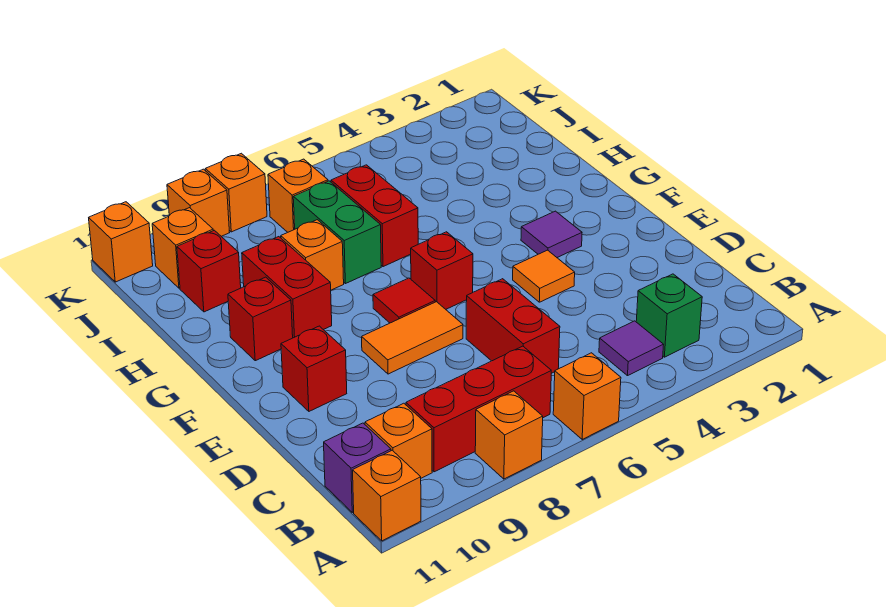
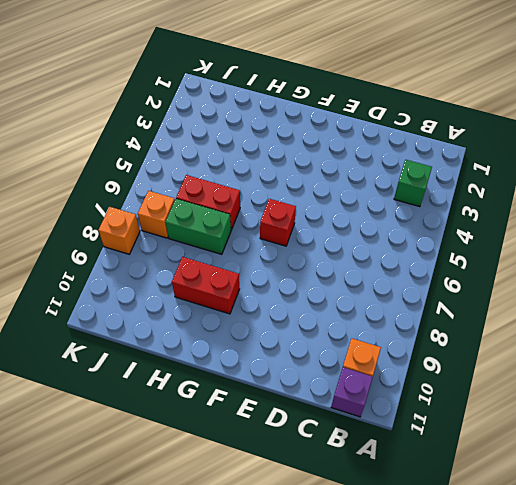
none -> orange 1x1 brick [553,353,621,439]
none -> orange 1x1 brick [475,391,543,479]
none -> orange 1x1 brick [353,450,421,541]

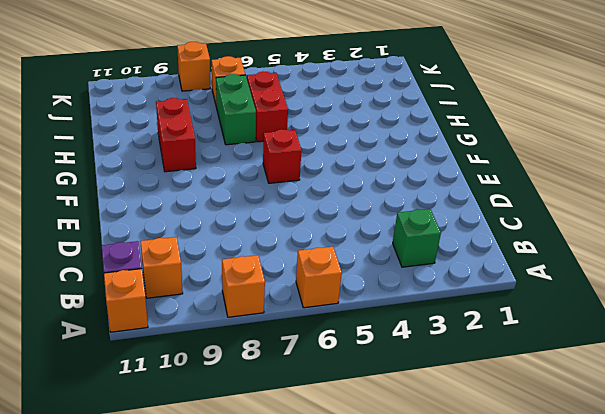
none -> purple 1x1 tile [599,321,664,376]
none -> red 1x3 brick [406,346,551,472]
none -> red 1x2 brick [466,279,560,373]

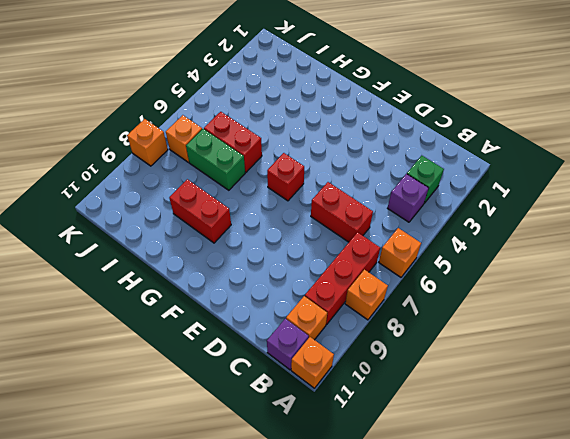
purple 1x1 brick [388,174,429,222] -> purple 1x1 tile [599,321,664,376]
none -> orange 1x1 tile [513,250,575,302]
none -> orange 1x2 tile [362,302,463,374]
none -> red 1x1 brick [281,326,347,411]

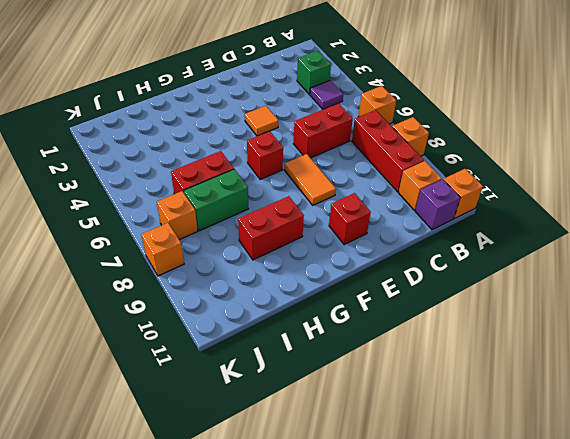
none -> purple 1x1 tile [521,211,582,257]
none -> red 1x1 tile [373,278,435,323]
none -> red 1x1 brick [228,277,293,361]

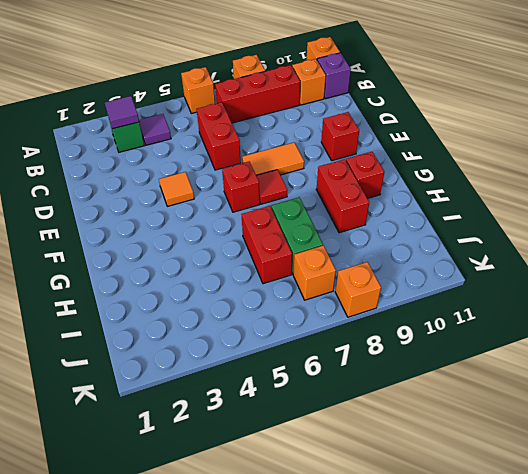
purple 1x1 tile [105,96,139,129] -> purple 1x1 tile moved to [521,211,582,257]
none -> orange 1x1 brick [281,220,344,290]
none -> red 1x1 brick [177,230,241,312]
none -> orange 1x1 brick [152,208,213,288]

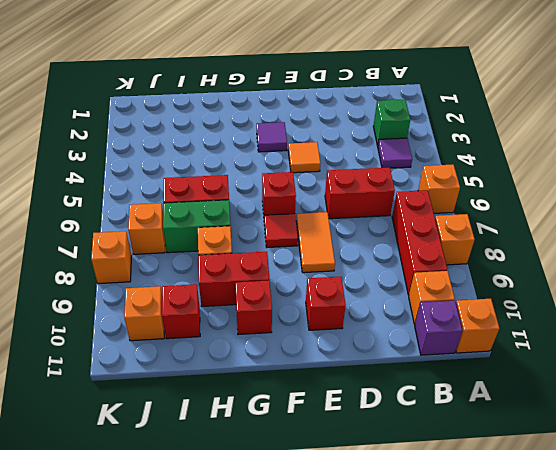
none -> orange 1x1 brick [167,169,230,236]
none -> orange 1x1 brick [89,202,153,282]

